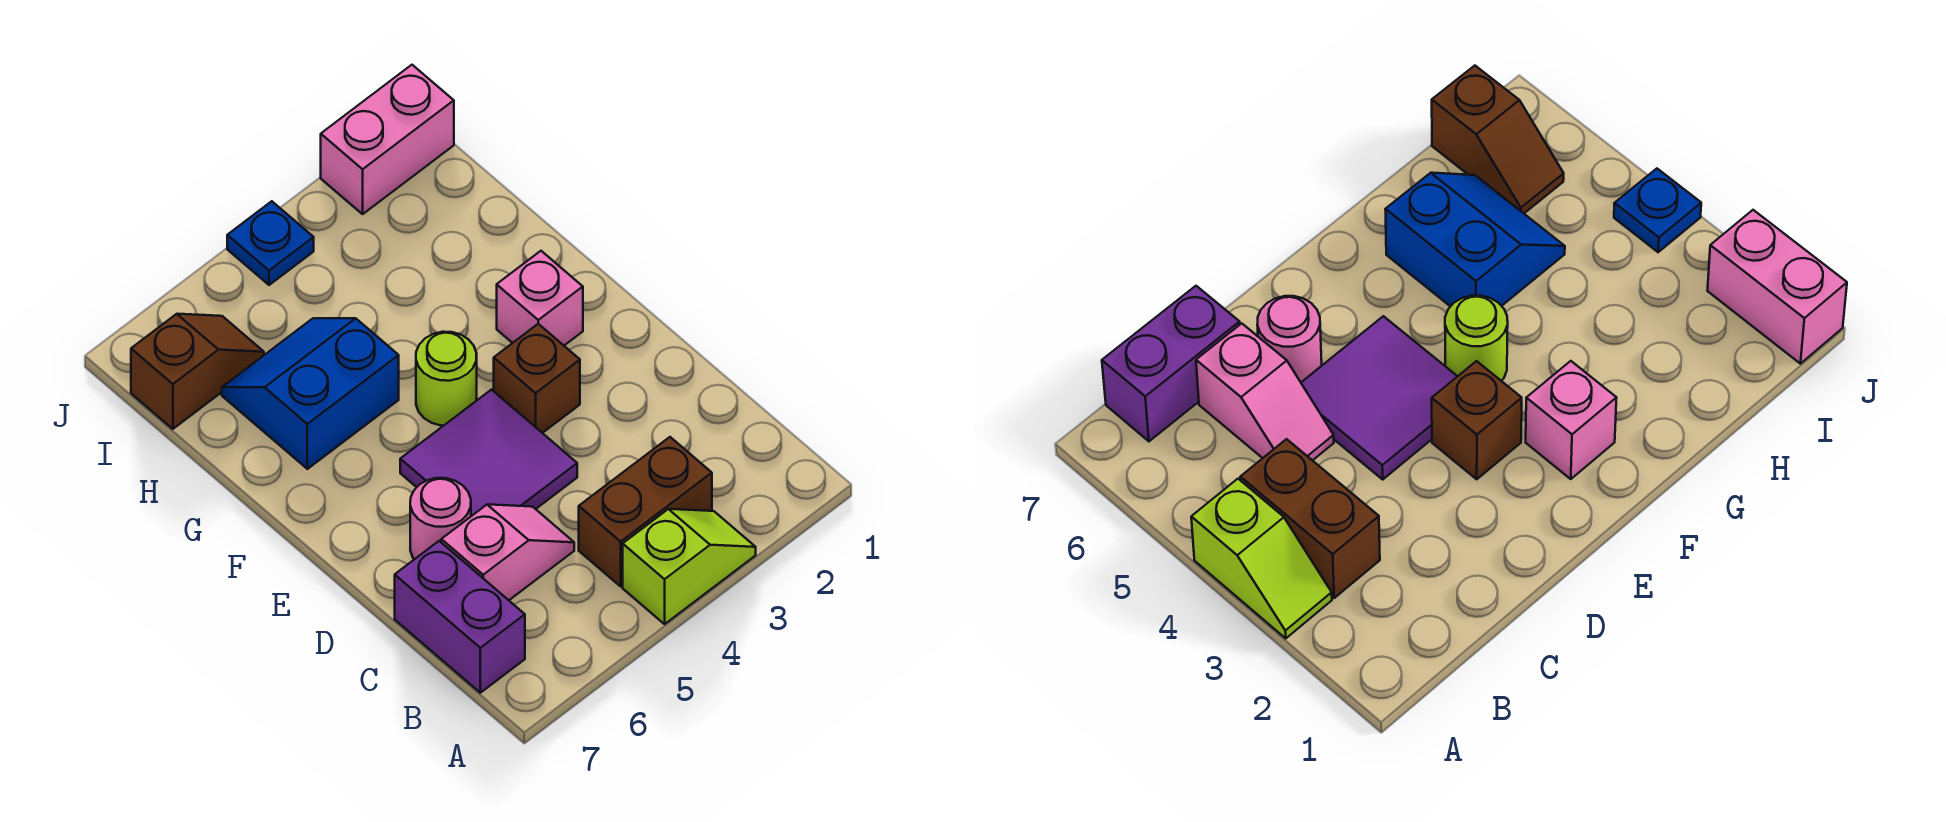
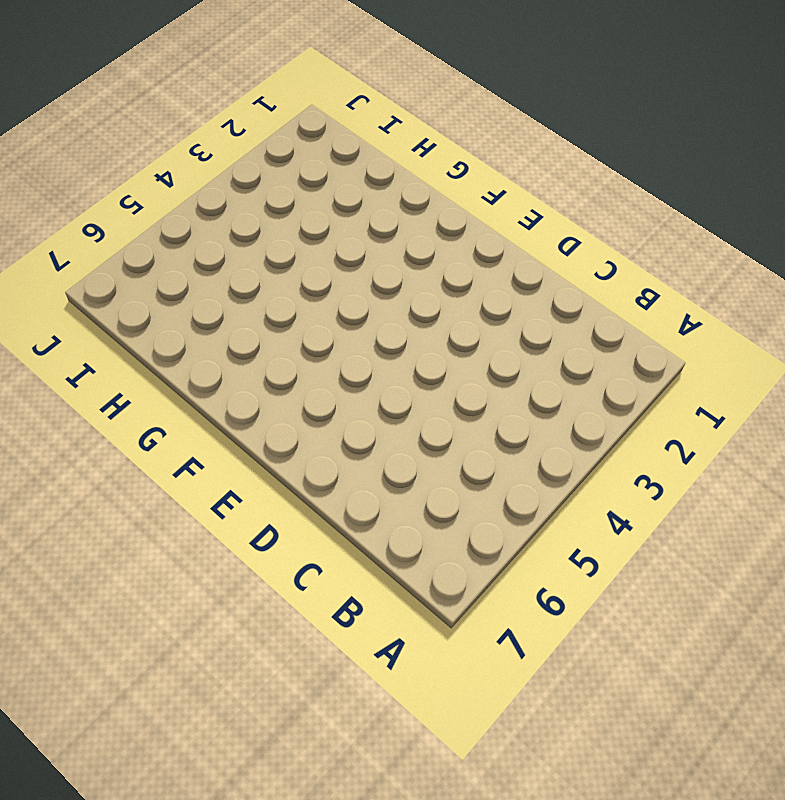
none -> lime 1x2 slope [623,509,756,624]
none -> brown 1x2 brick [579,437,712,586]
none -> purple 1x2 brick [395,541,525,693]

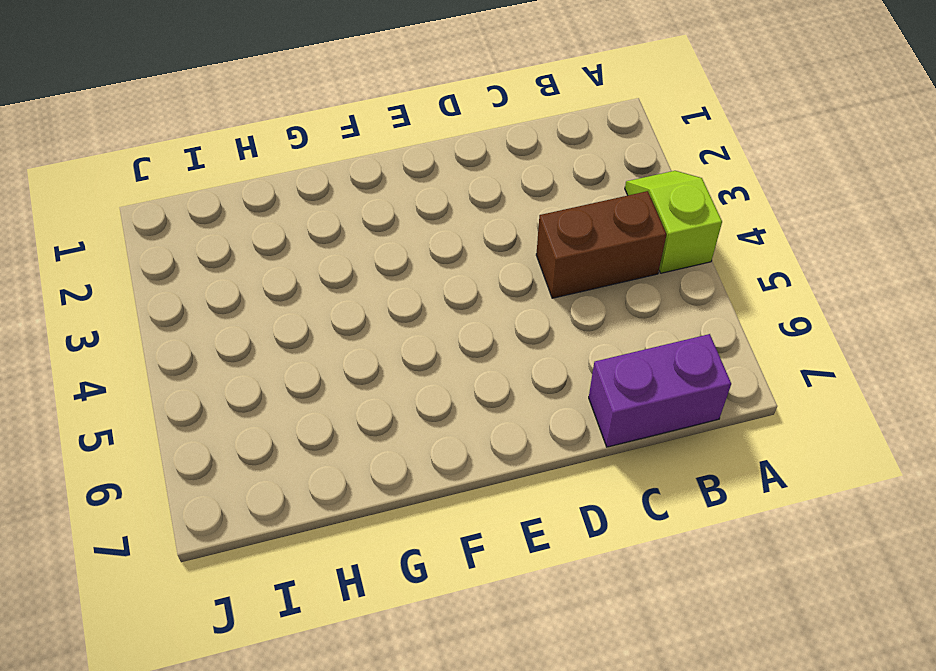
brown 1x2 brick [536,191,667,298] -> brown 1x2 brick turned to [579,437,712,586]
none -> pink 1x2 slope [441,504,574,600]
none -> purple 2x2 tile [400,390,577,516]
none -> pink 1x1 round brick [410,478,471,559]

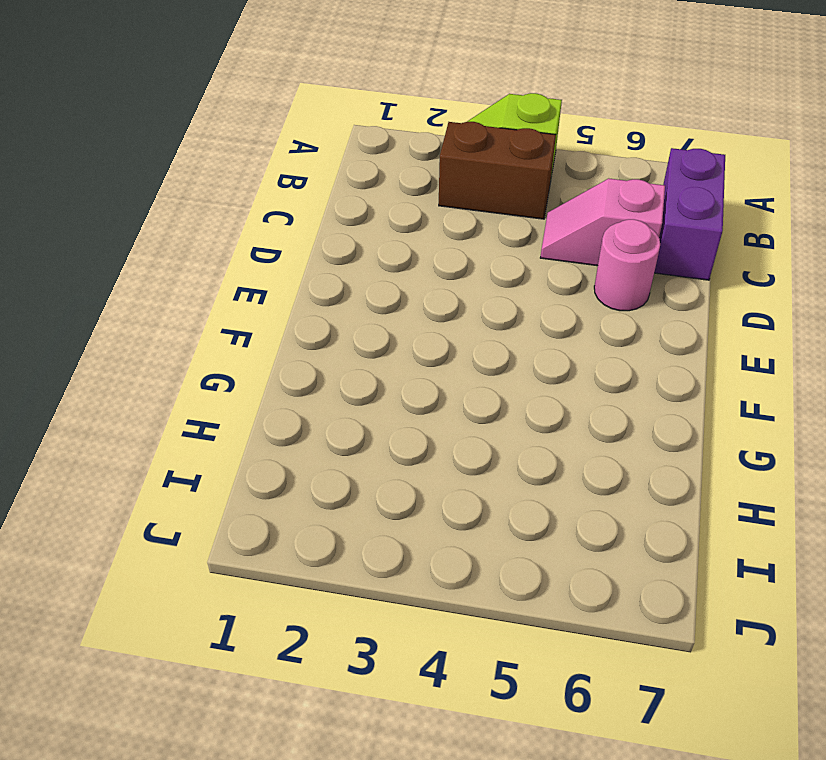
none -> purple 2x2 tile [400,390,577,516]
none -> brown 1x1 brick [494,324,580,433]
none -> pink 1x1 brick [497,251,583,345]

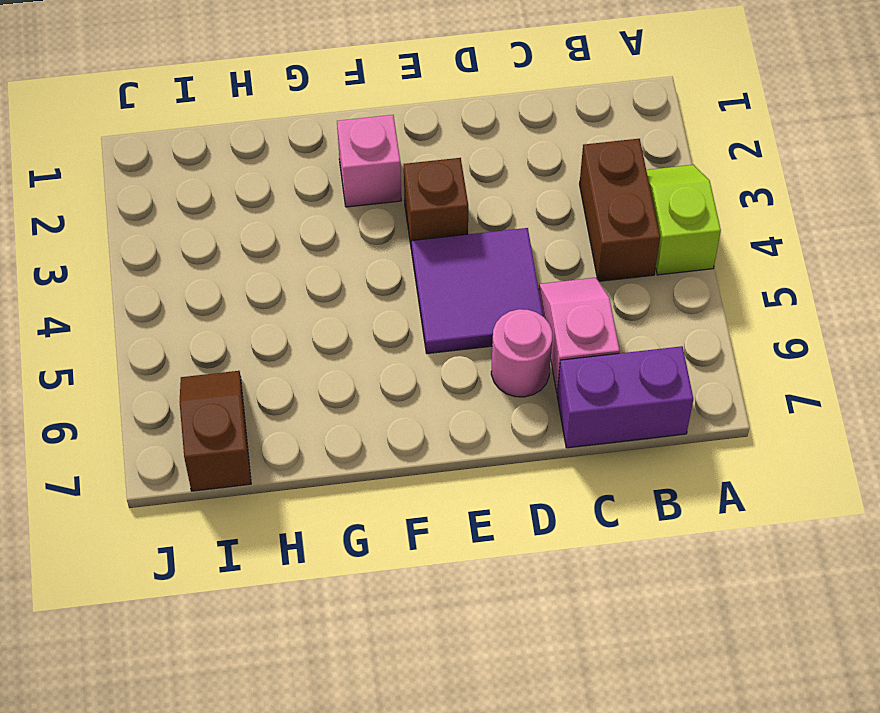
none -> lime 1x1 round brick [416,332,477,426]
none -> blue 2x2 slope [222,318,399,469]
none -> pink 1x2 brick [321,65,454,214]

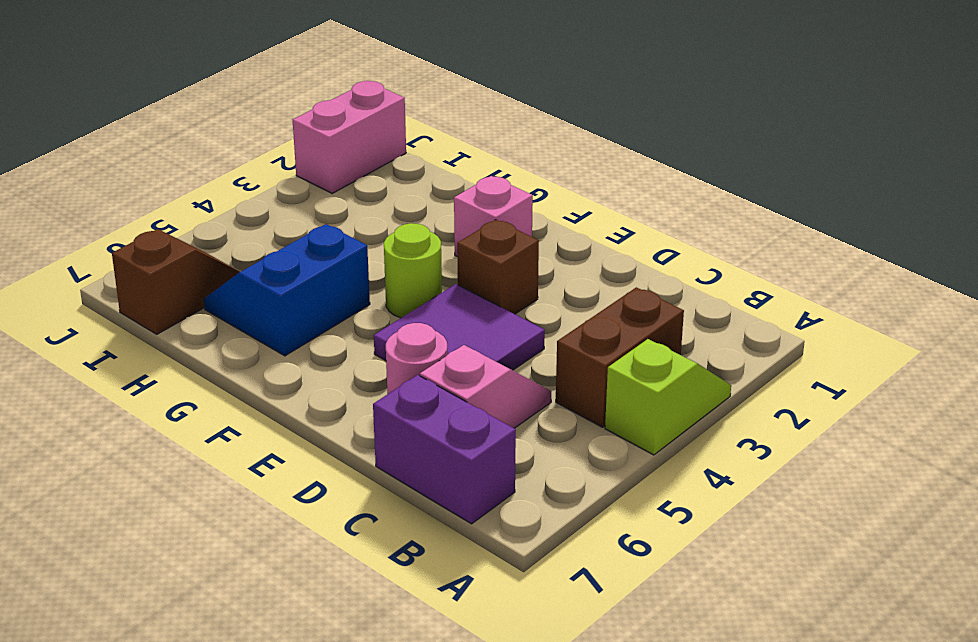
none -> blue 1x1 plate [227,201,314,285]

